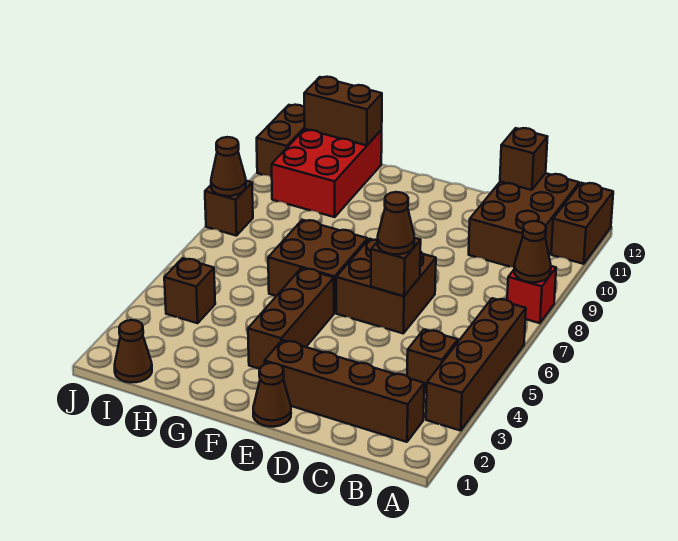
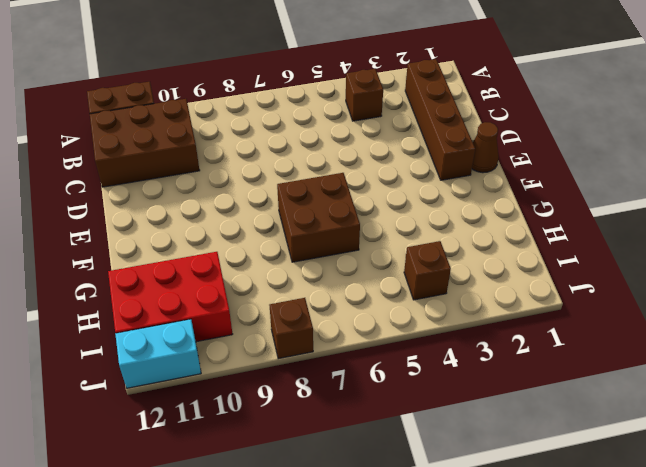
cyan 1x2 brick [115,319,201,388] -> brown 1x2 brick [257,105,305,177]
none -> brown 1x4 brick [426,298,526,431]
none -> red 1x1 brick [507,266,556,323]
none -> brown 2x2 brick [336,239,436,333]

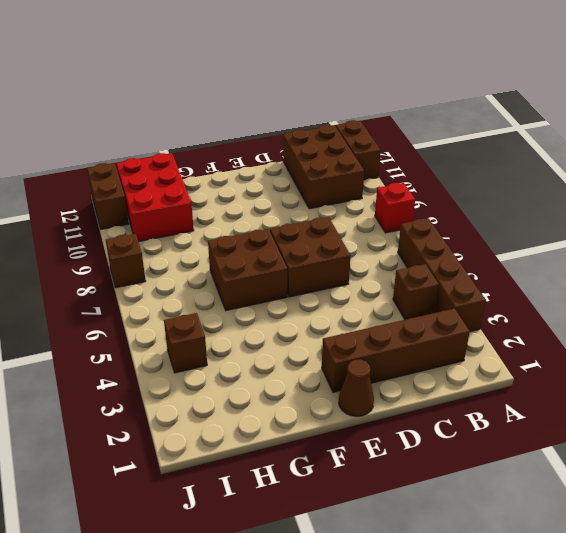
none -> brown 1x3 brick [248,268,334,369]
none -> brown 1x1 cone [115,320,152,383]
none -> brown 1x1 cone [514,221,551,282]

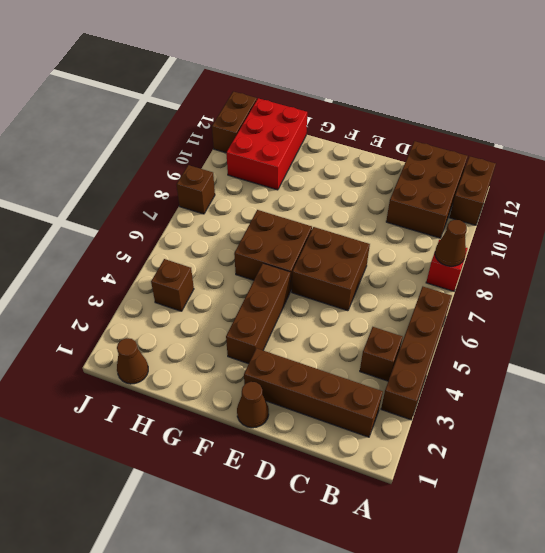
none -> brown 1x1 brick [500,128,547,190]
none -> brown 1x1 brick [371,238,421,296]
none -> brown 1x2 brick [304,77,382,146]

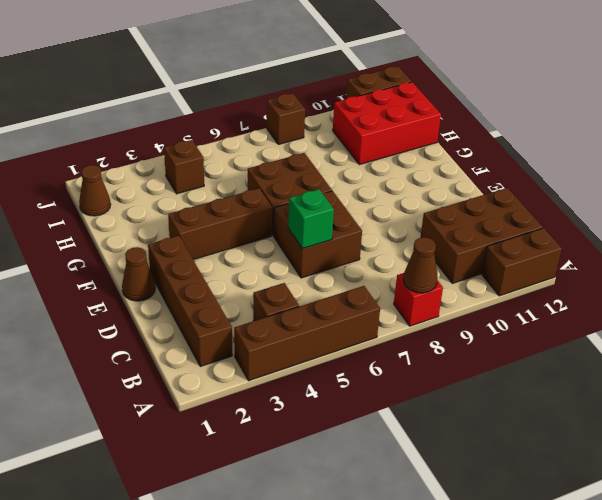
green 1x1 brick [288,189,334,249] -> brown 1x1 brick [371,238,421,296]
none -> brown 1x1 brick [500,128,547,190]
none -> brown 1x2 brick [304,77,382,146]
none -> brown 1x1 cone [211,137,246,196]

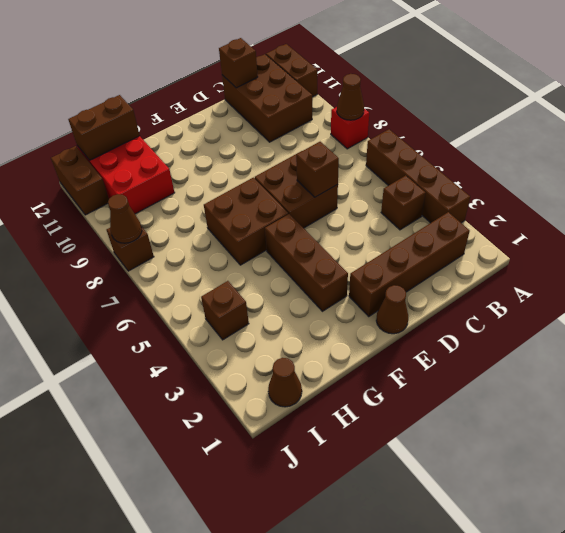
none -> brown 1x1 cone [378,192,414,254]

